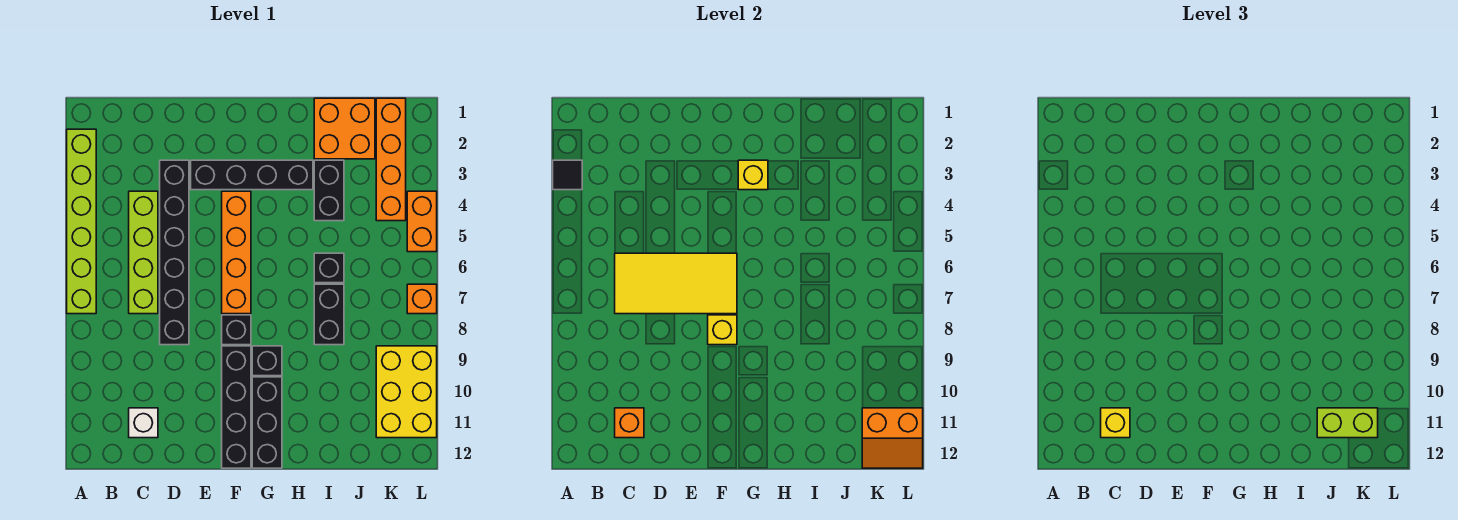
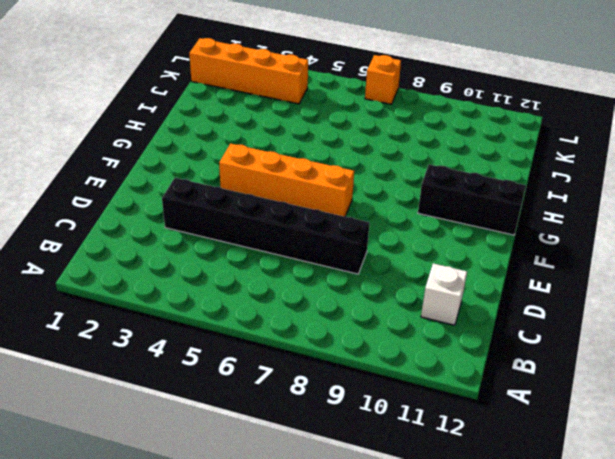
none -> lime 1x6 brick [67,129,96,314]
none -> lime 1x4 brick [129,191,158,314]
none -> black 1x4 brick [191,160,313,190]

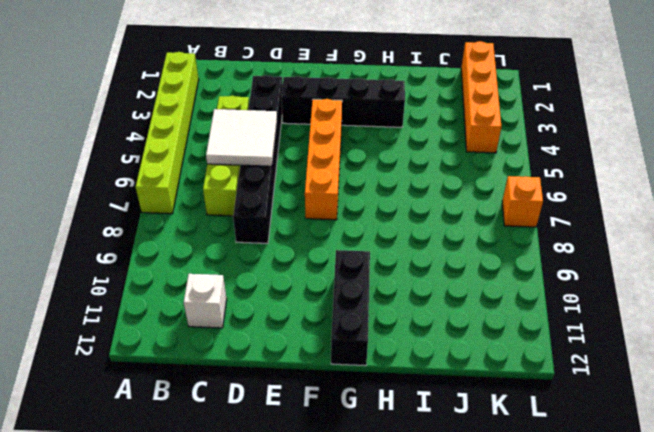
white 2x2 tile [206,109,277,166] -> yellow 2x4 tile [615,253,737,314]
none -> black 1x1 brick [222,315,251,345]
none -> black 1x4 brick [222,346,251,468]
none -> black 1x1 brick [252,346,282,376]

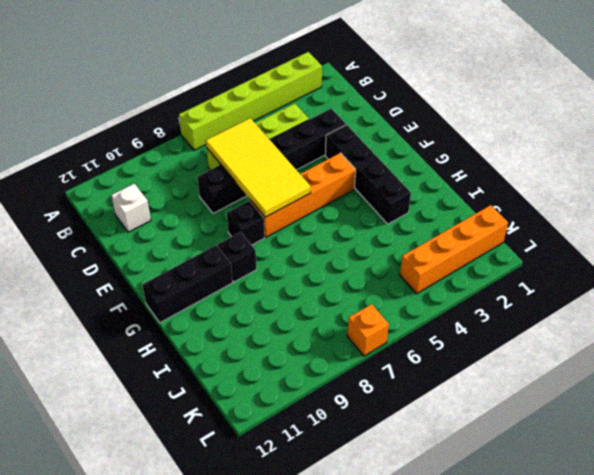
none -> black 1x4 brick [222,346,251,468]
none -> orange 2x2 brick [314,98,375,159]
none -> black 1x2 brick [314,160,344,221]

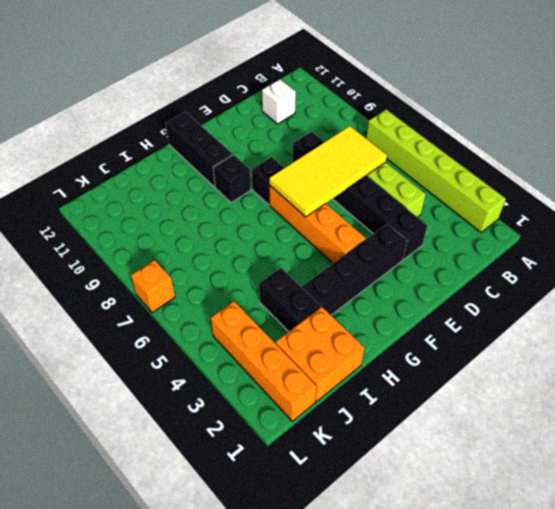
none -> black 1x4 brick [222,346,251,468]
none -> black 1x1 brick [314,253,344,283]
none -> black 1x2 brick [314,284,344,345]

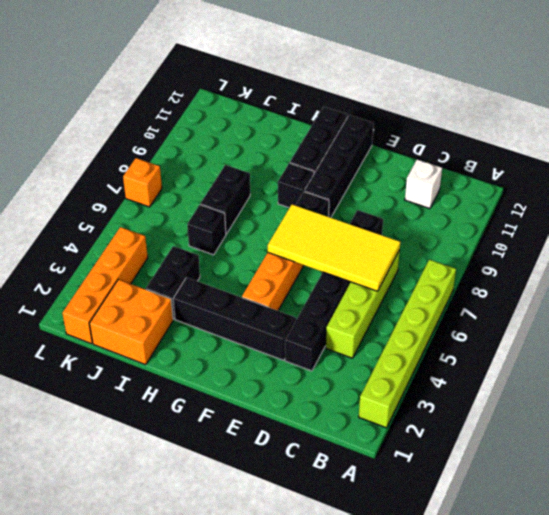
none -> yellow 2x3 brick [376,346,437,438]
none -> orange 1x2 brick [407,191,437,252]
none -> black 1x1 tile [553,160,582,190]

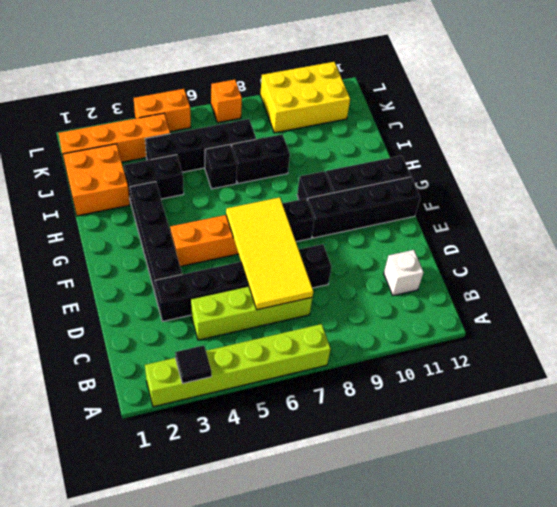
black 1x4 brick [145,119,256,172] -> none
none -> orange 1x1 brick [615,408,644,438]
none -> yellow 1x1 brick [708,315,737,345]
none -> yellow 1x1 brick [738,160,768,190]

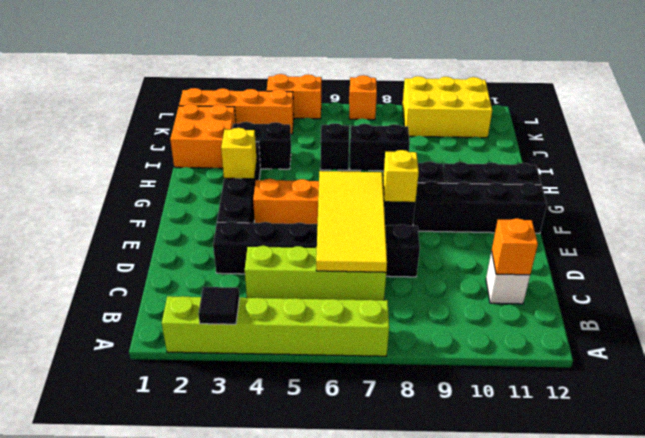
none -> orange 2x2 slope [862,408,923,468]
none -> yellow 1x1 brick [1101,408,1130,438]
none -> lime 1x2 brick [1317,408,1378,438]

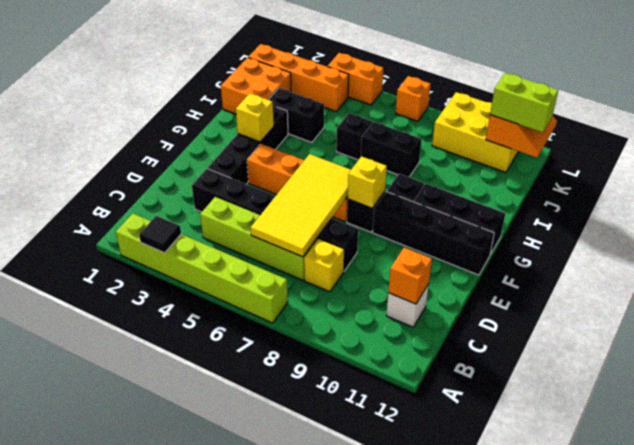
yellow 1x1 brick [304,239,344,292] -> yellow 1x1 brick moved to [1101,408,1130,438]
lime 1x2 brick [490,73,558,132] -> lime 1x2 brick turned to [1317,408,1378,438]

